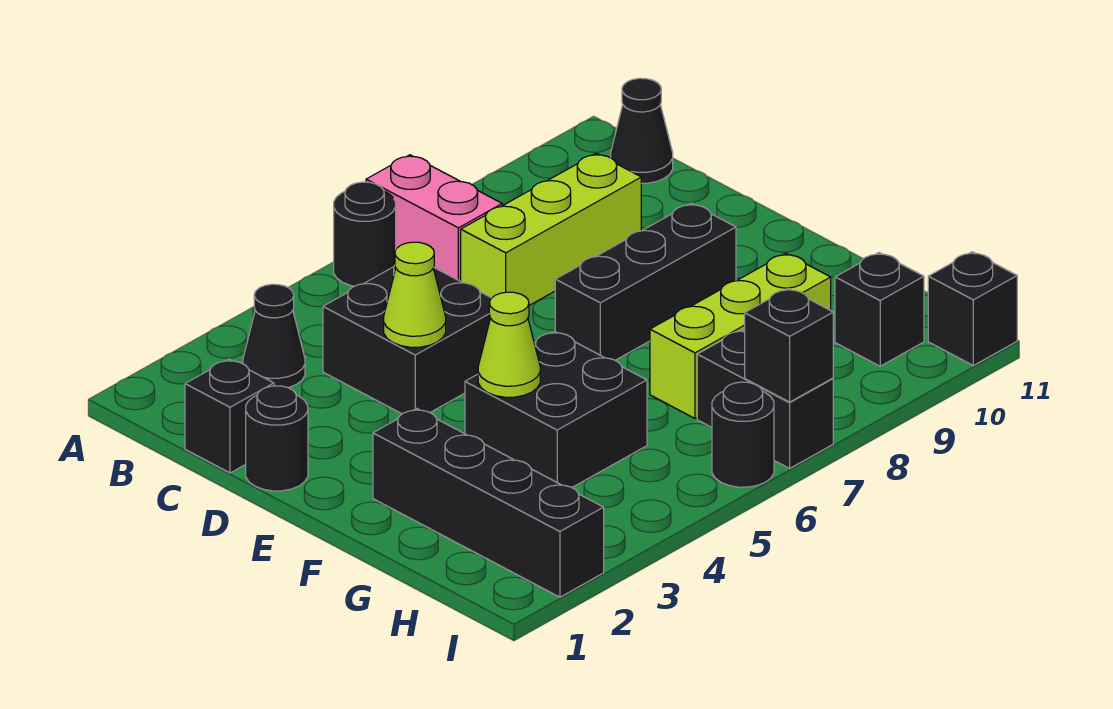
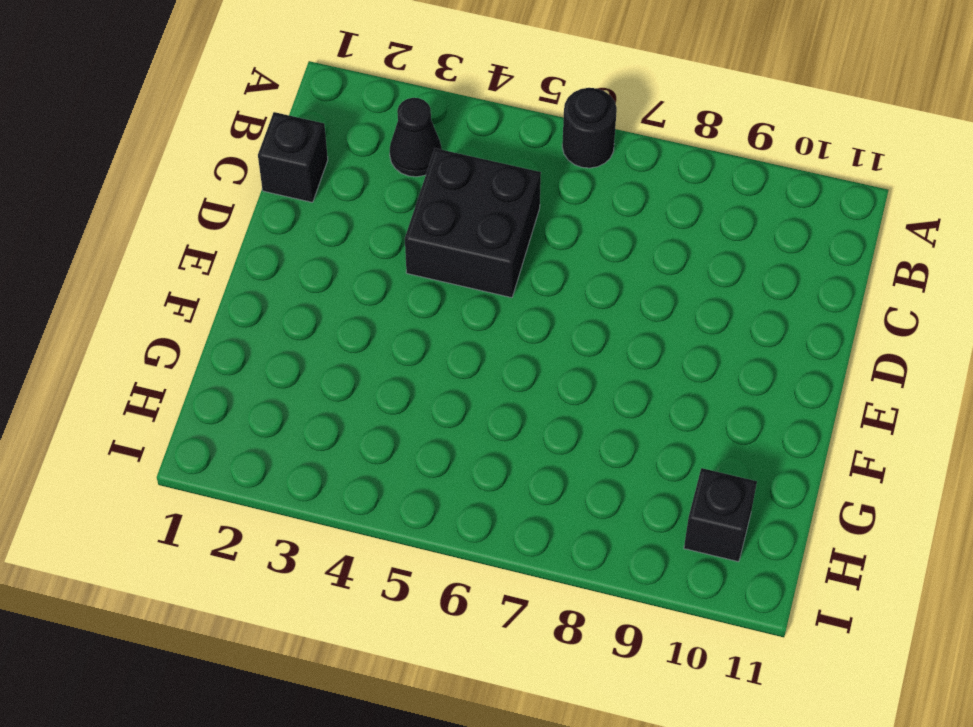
none -> pink 1x2 brick [366,155,502,281]
none -> black 1x1 cone [611,78,673,183]
none -> lime 1x3 brick [461,153,641,305]

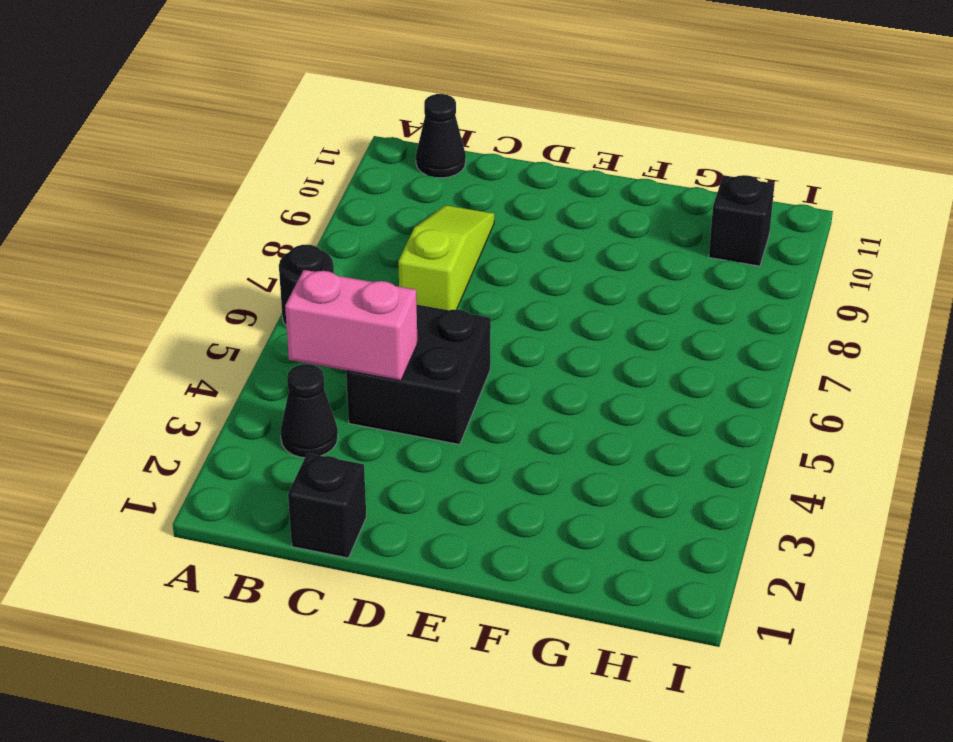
pink 1x2 brick [285,270,417,381] -> pink 1x2 brick moved to [366,155,502,281]
lime 1x3 slope [398,205,494,310] -> lime 1x3 brick [461,153,641,305]
none -> black 1x1 round brick [246,386,308,491]
none -> black 1x3 brick [555,203,736,360]
none -> black 1x4 brick [373,408,604,597]

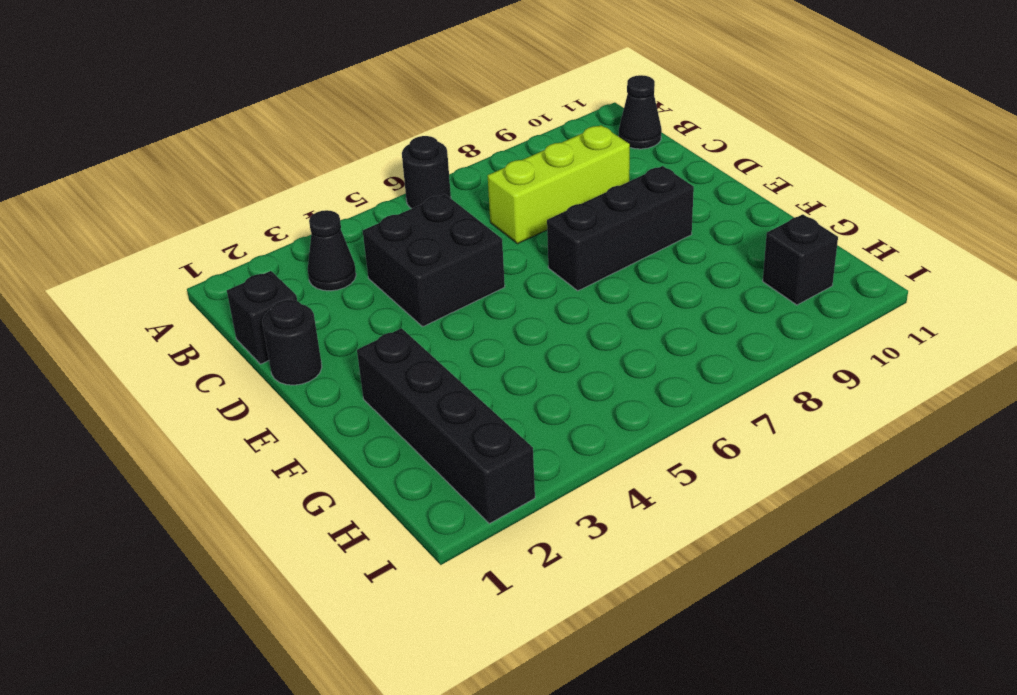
none -> pink 1x2 brick [366,155,502,281]
none -> black 2x2 brick [465,331,647,487]
none -> lime 1x3 brick [650,253,831,418]

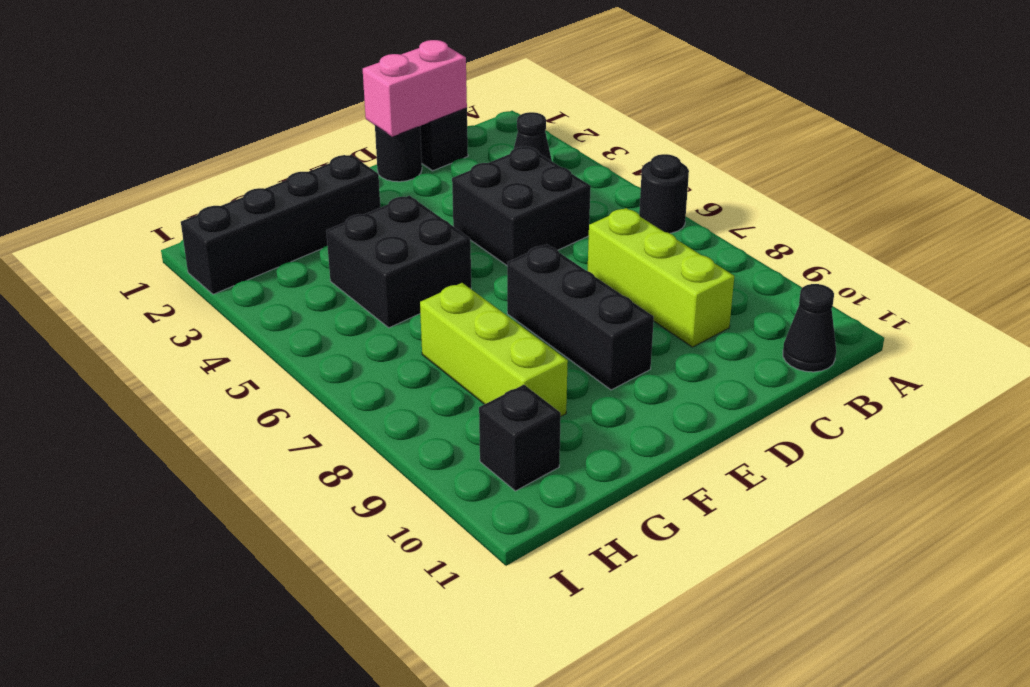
pink 1x2 brick [363,40,467,137] -> pink 1x2 brick moved to [366,155,502,281]
none -> black 1x2 brick [697,330,833,468]
none -> black 1x1 round brick [712,382,774,487]
none -> black 1x1 brick [928,252,1017,366]

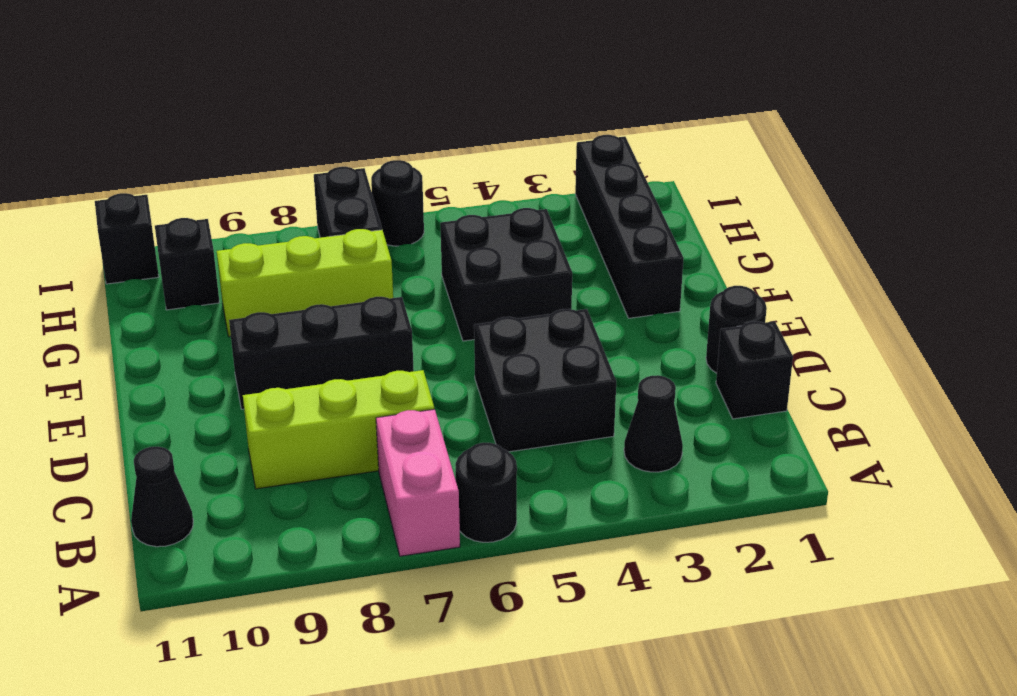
none -> lime 1x1 cone [384,242,446,347]
none -> lime 1x1 cone [478,292,540,397]
none -> black 1x1 brick [744,288,833,402]

